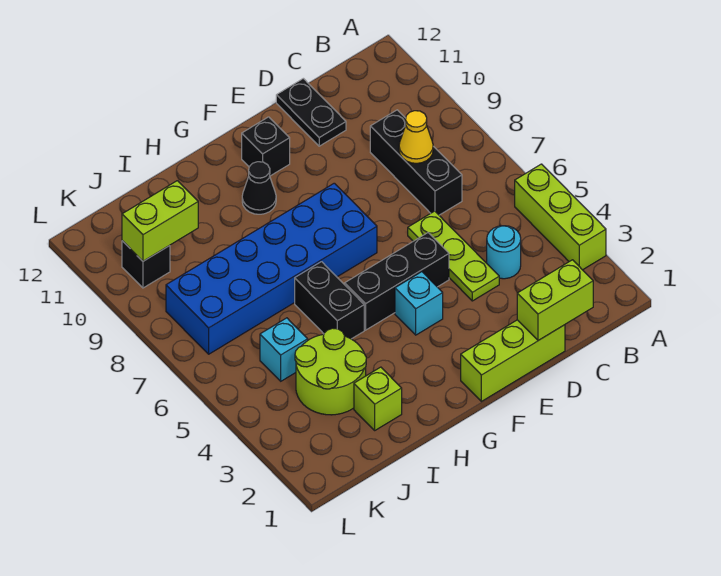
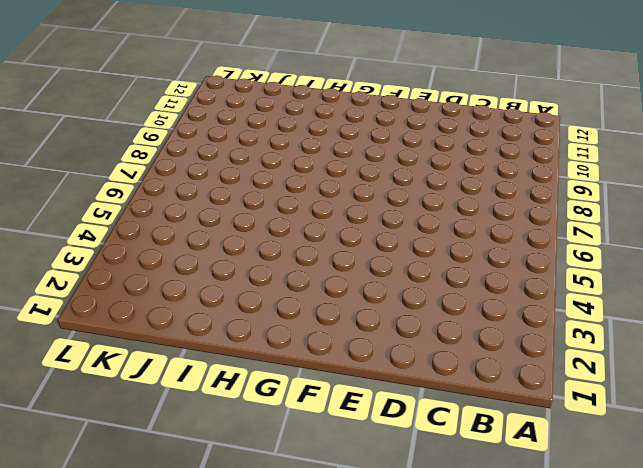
none -> lime 1x3 brick [515,164,606,270]
none -> cyan 1x1 round brick [487,226,521,279]
none -> black 1x3 brick [370,110,462,215]

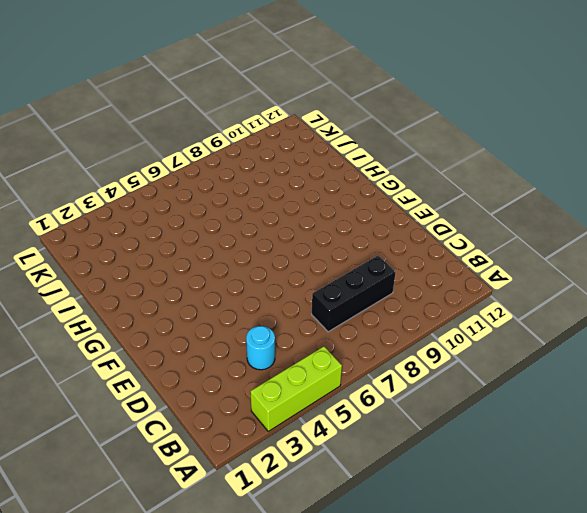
none -> lime 1x3 brick [461,320,565,401]
none -> lime 1x3 plate [408,211,499,301]
none -> black 1x2 plate [276,78,346,146]

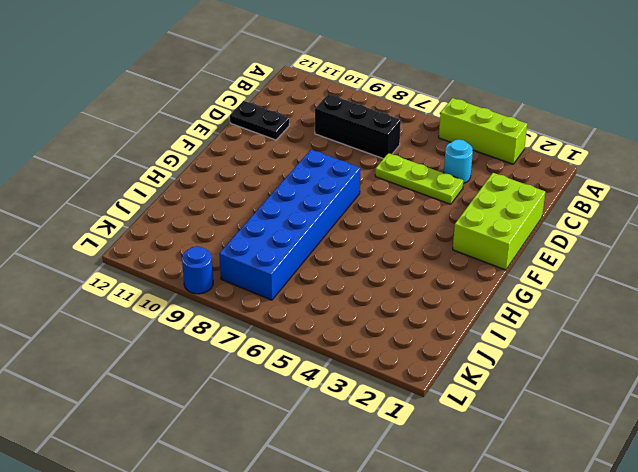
lime 2x3 brick [453,173,545,270] -> lime 1x3 brick [461,320,565,401]
blue 1x1 round brick [182,246,213,294] -> none
none -> black 1x3 brick [345,232,449,330]
none -> cyan 1x1 brick [395,272,443,335]
none -> black 1x1 brick [242,117,290,176]

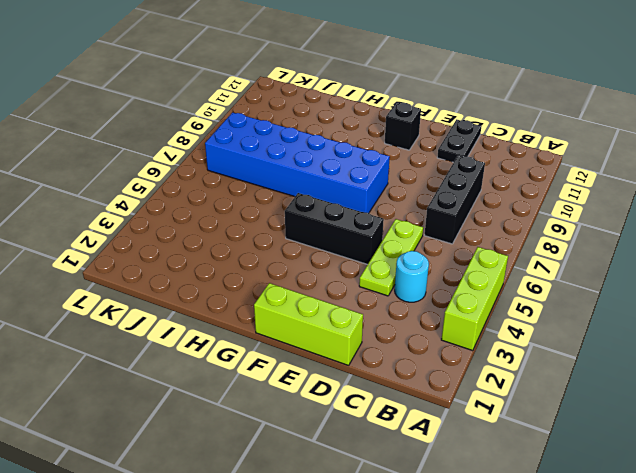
none -> cyan 1x1 brick [395,272,443,335]
none -> black 1x1 cone [242,162,276,214]
none -> black 1x2 brick [295,262,364,339]

